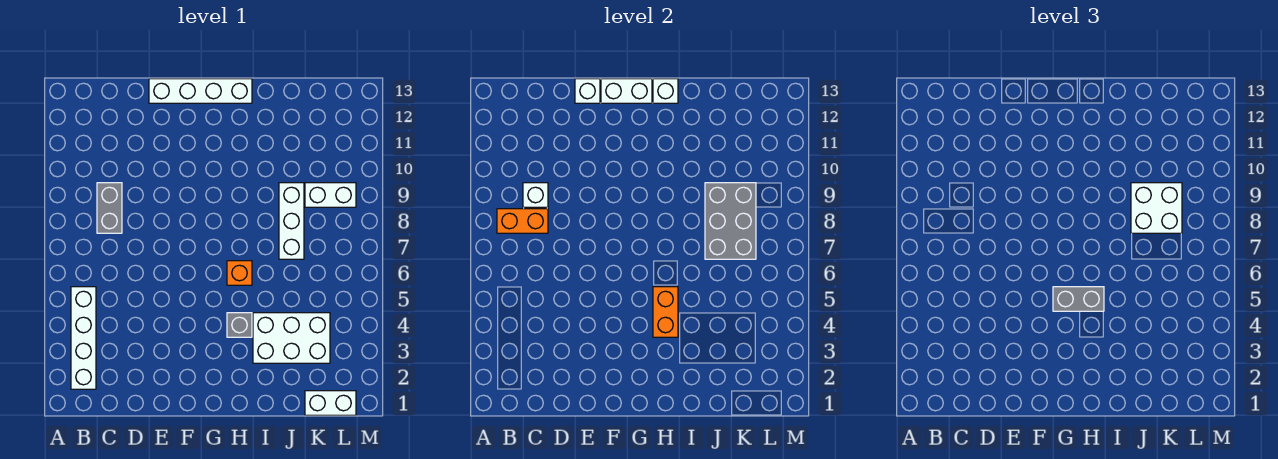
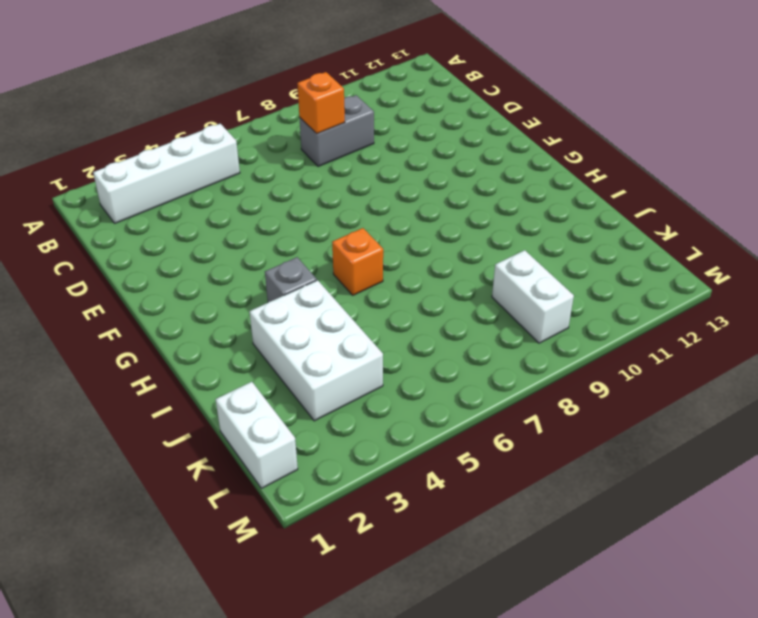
orange 1x1 brick [297,72,345,134] -> orange 1x2 brick [497,209,548,233]
none -> white 1x4 brick [149,79,252,103]
none -> white 1x3 brick [279,183,304,259]
none -> white 1x1 brick [523,183,548,207]

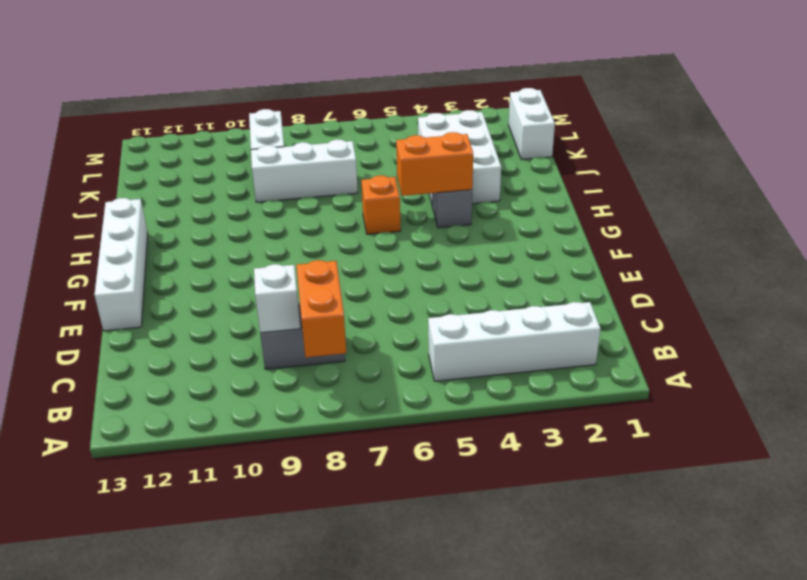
none -> white 1x1 brick [575,79,600,103]
none -> white 1x2 brick [601,79,652,103]
none -> white 1x1 brick [653,79,678,103]

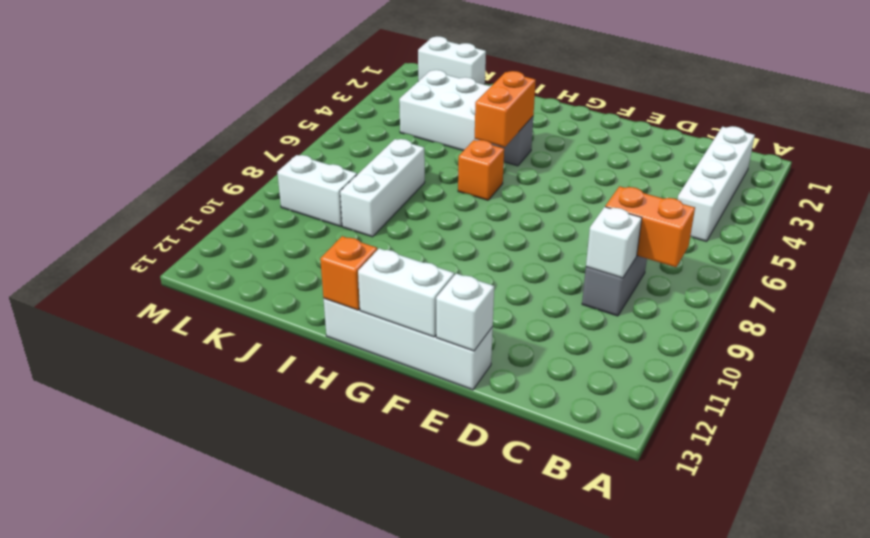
orange 1x1 brick [320,236,377,310] -> white 1x1 brick [653,79,678,103]
none -> grey 2x3 brick [705,183,756,259]
none -> grey 1x2 brick [1053,287,1104,311]
none -> white 2x2 brick [1131,183,1182,233]

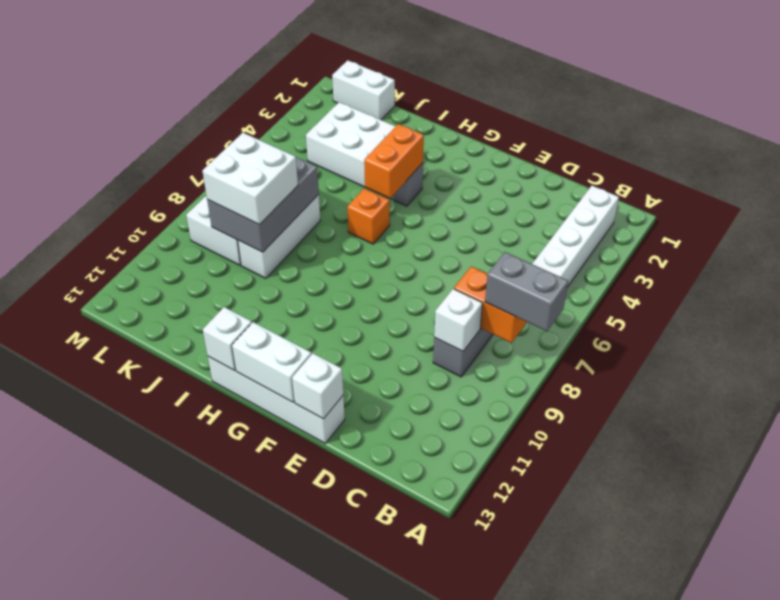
grey 1x2 brick [485,252,568,331] -> grey 1x2 brick moved to [1053,287,1104,311]

